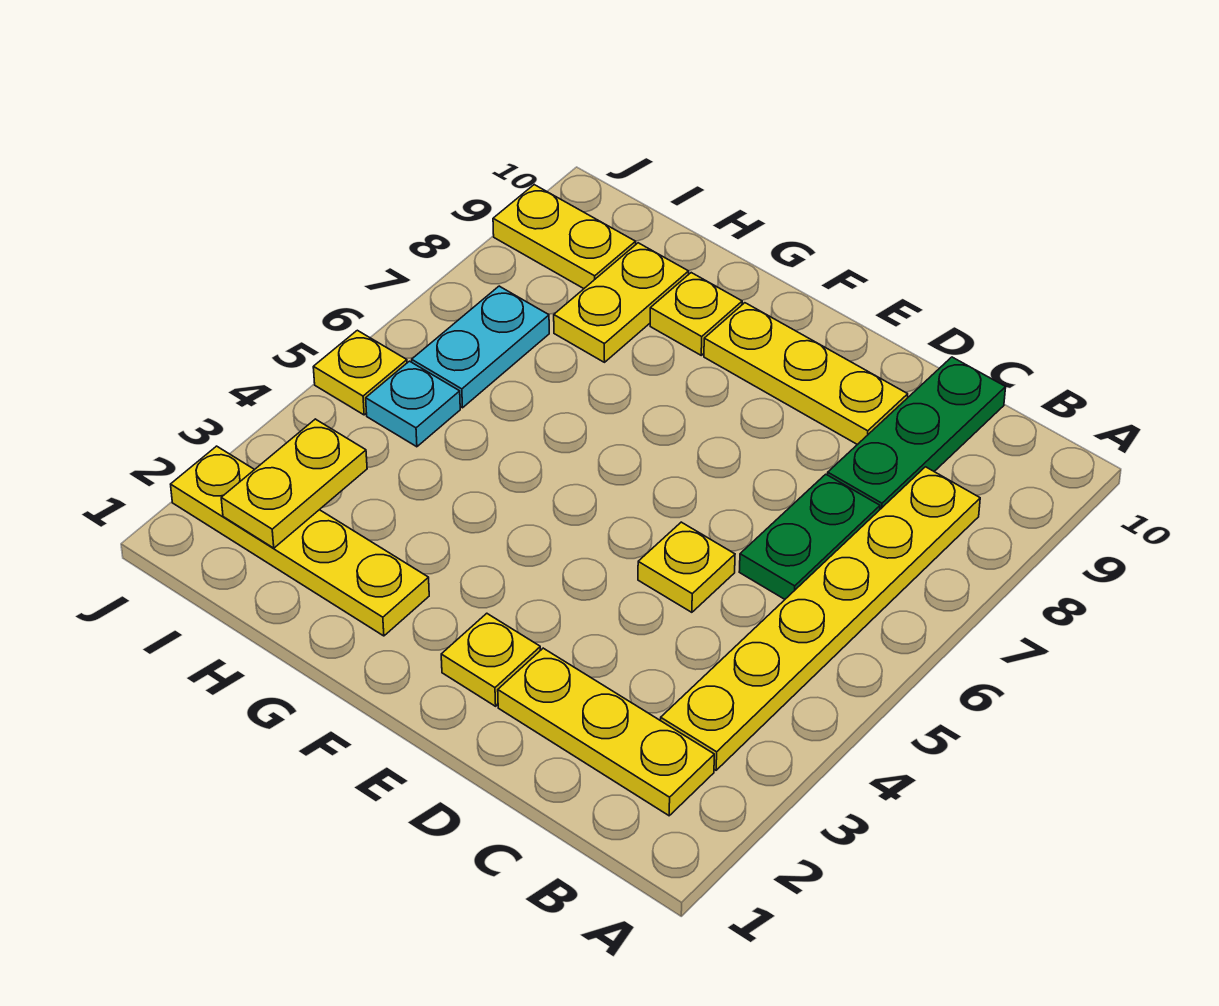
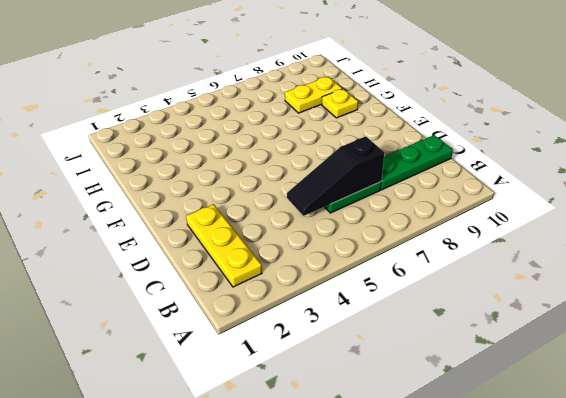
black 1x3 slope [287,136,384,216] -> none
none -> yellow 1x6 plate [661,467,980,770]
none -> yellow 1x1 plate [638,522,735,612]
none -> yellow 1x3 plate [704,303,908,445]

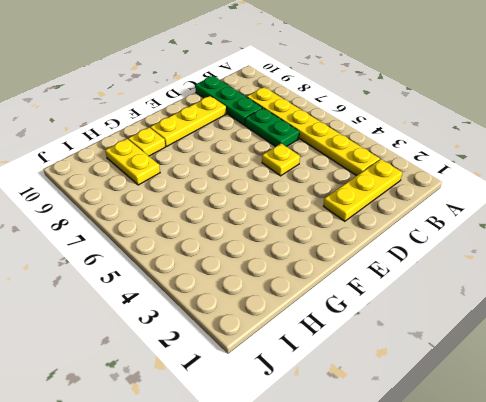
none -> yellow 1x1 plate [441,613,540,706]
none -> yellow 1x4 plate [171,446,429,636]
none -> cyan 1x1 plate [366,361,460,447]

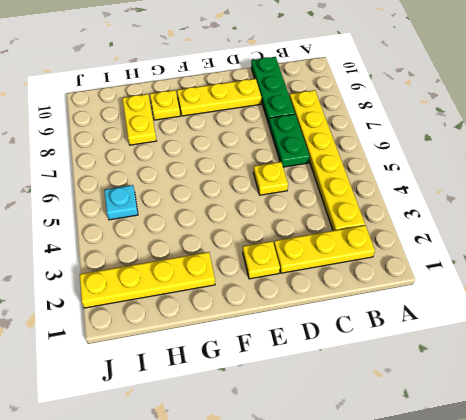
none -> cyan 1x2 plate [412,286,549,408]
none -> yellow 1x2 plate [493,185,636,289]
none -> yellow 1x1 plate [313,330,407,415]

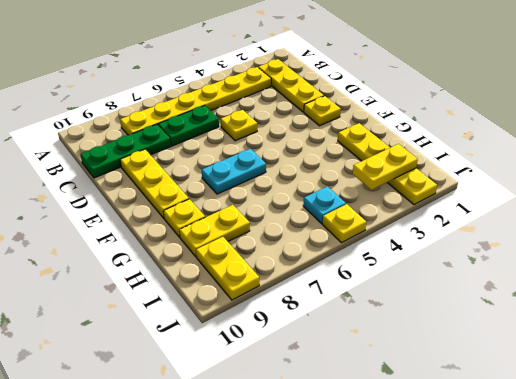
cyan 1x2 plate [202,149,266,194] -> cyan 1x2 plate moved to [412,286,549,408]

